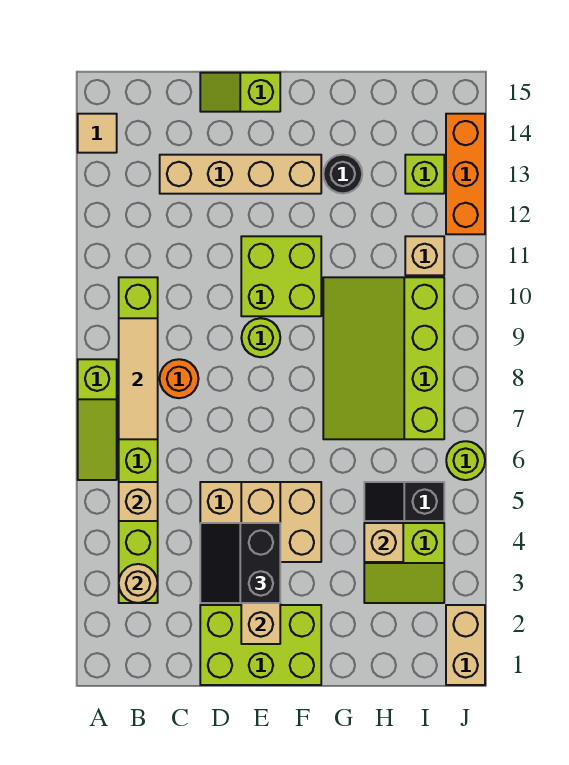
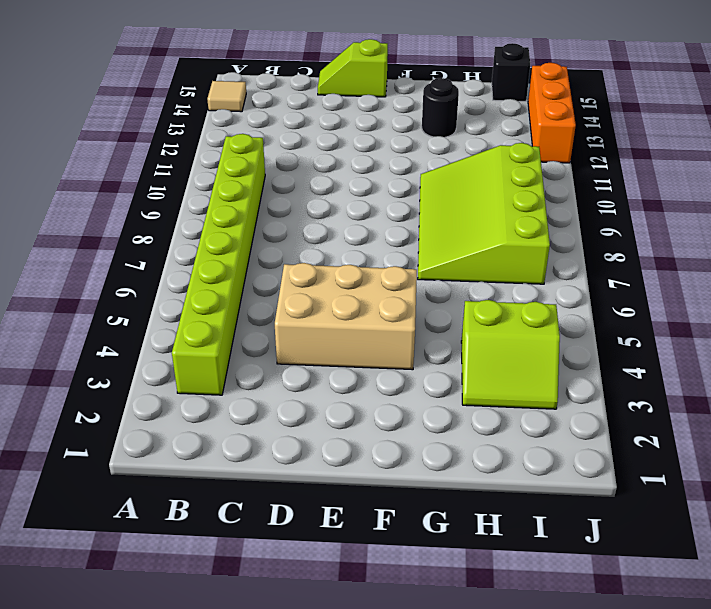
black 1x1 brick [492,43,530,101] -> none
none -> lime 1x3 slope [78,359,117,480]
none -> orange 1x1 round brick [160,359,198,398]
none -> tan 1x4 brick [160,155,321,194]

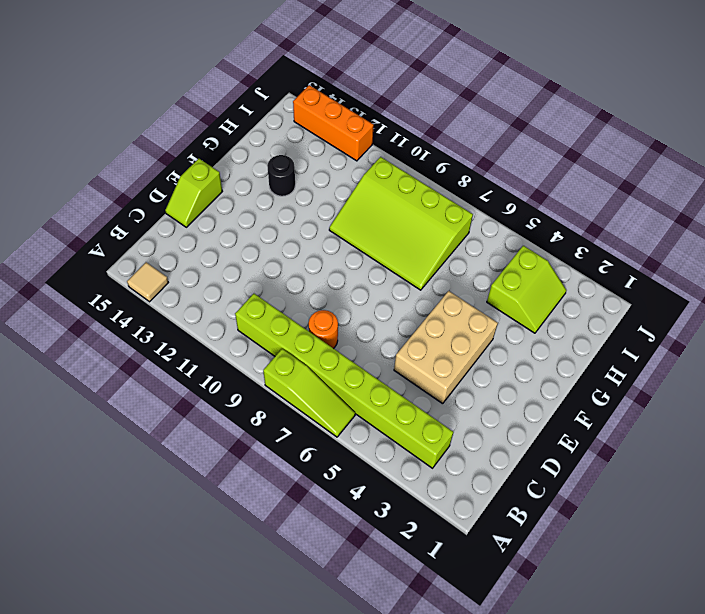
none -> tan 1x4 brick [160,155,321,194]
none -> lime 2x3 brick [200,605,321,685]
none -> lime 1x1 round brick [241,318,280,357]

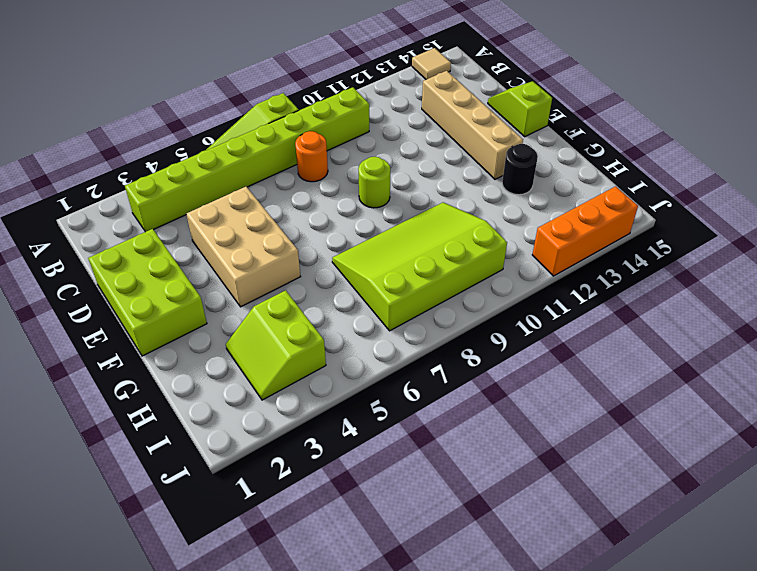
none -> lime 2x2 brick [241,236,321,316]
none -> black 1x2 slope [364,482,444,521]
none -> tan 1x1 brick [405,236,444,275]

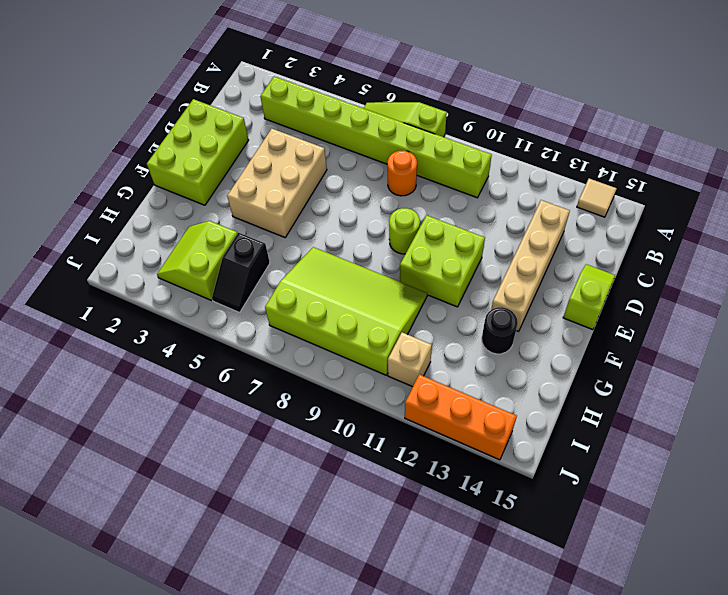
black 1x2 slope [212,233,270,312] -> black 1x2 slope turned to [364,482,444,521]
none -> lime 1x1 brick [405,155,444,194]
none -> tan 1x2 brick [446,605,485,685]
none -> lime 1x1 round brick [446,441,485,480]

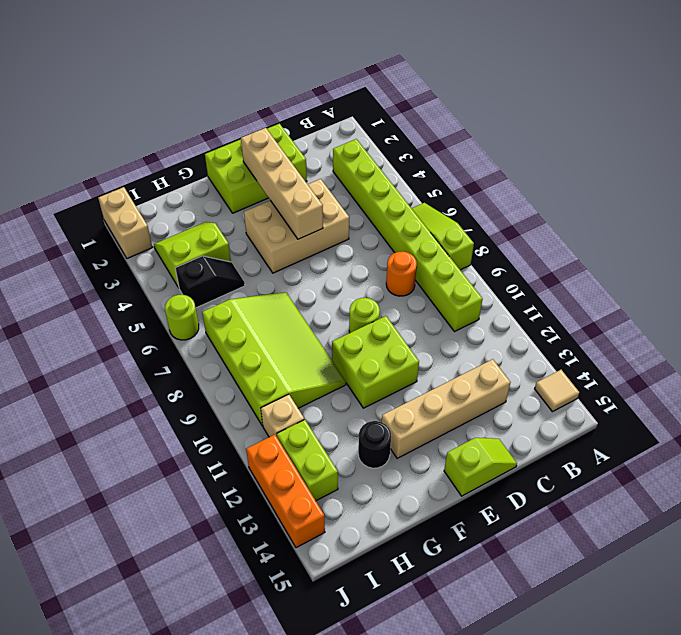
lime 1x2 brick [277,420,338,501] -> lime 1x1 brick [405,155,444,194]
none -> tan 1x1 round brick [119,564,158,603]
none -> tan 1x1 brick [119,482,158,521]
none -> tan 1x3 tile [119,318,158,439]

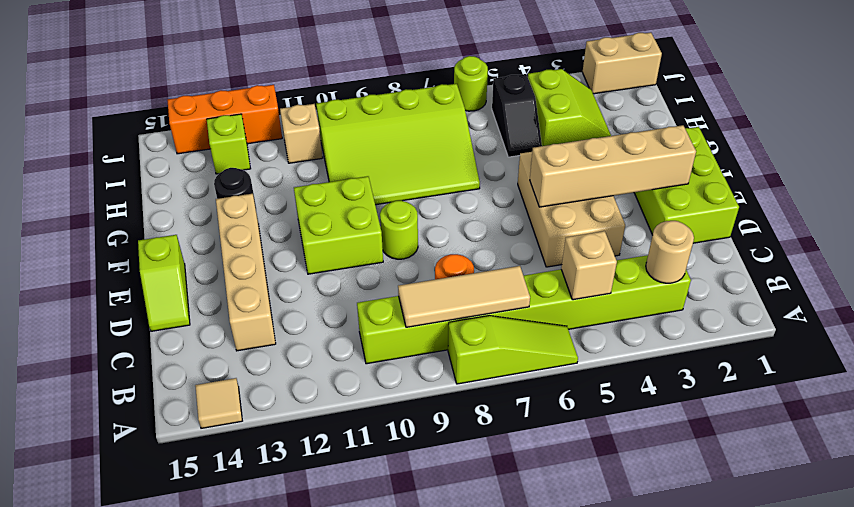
none -> tan 1x1 brick [364,523,403,562]
none -> black 2x2 slope [200,523,280,603]

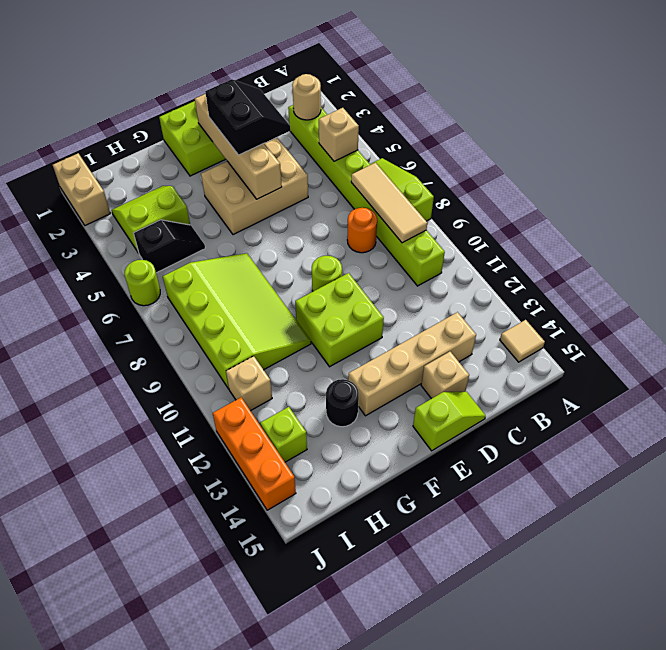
tan 1x1 brick [421,352,469,399] -> tan 1x1 brick moved to [364,523,403,562]

